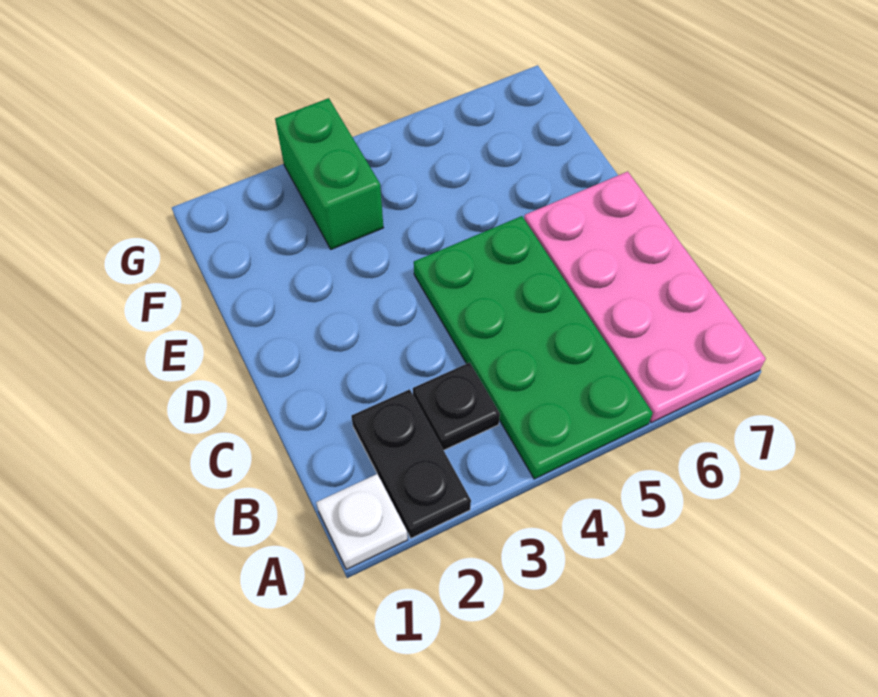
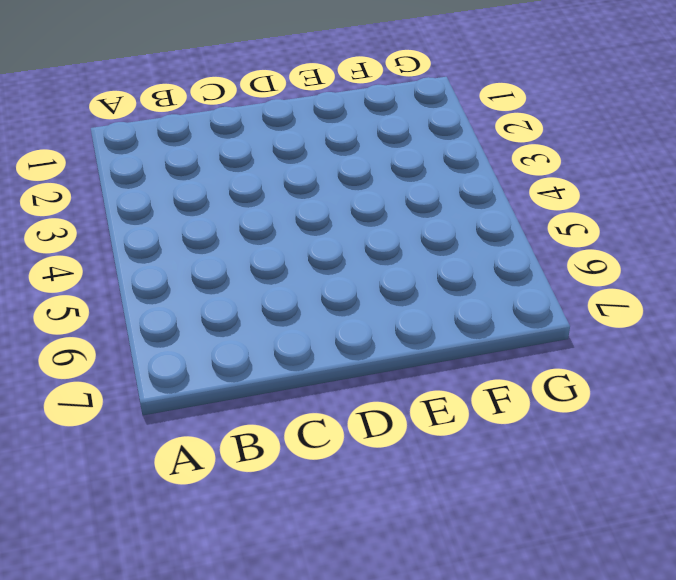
none -> white 1x1 plate [316,474,408,569]
none -> black 1x2 plate [351,389,471,538]

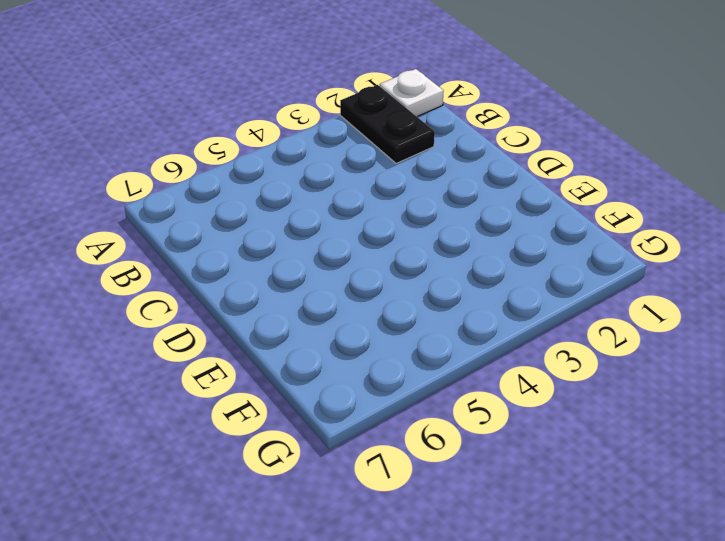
none -> green 2x4 plate [414,216,653,479]
none -> pink 2x4 plate [524,172,766,423]

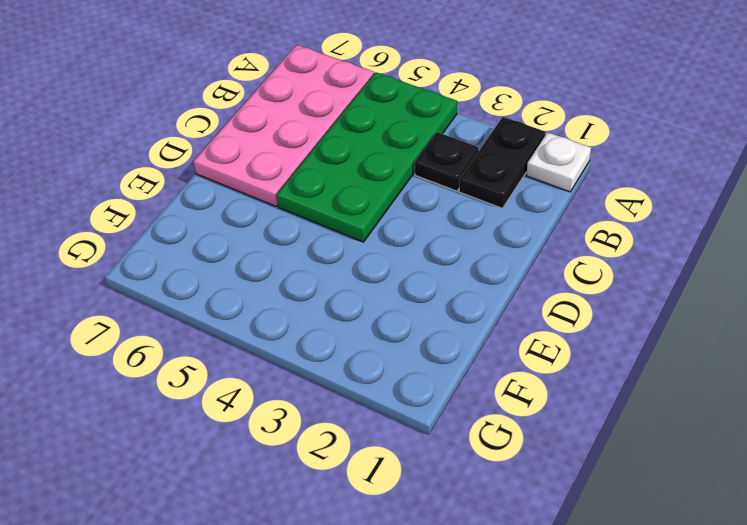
none -> green 1x2 brick [275,98,383,249]

